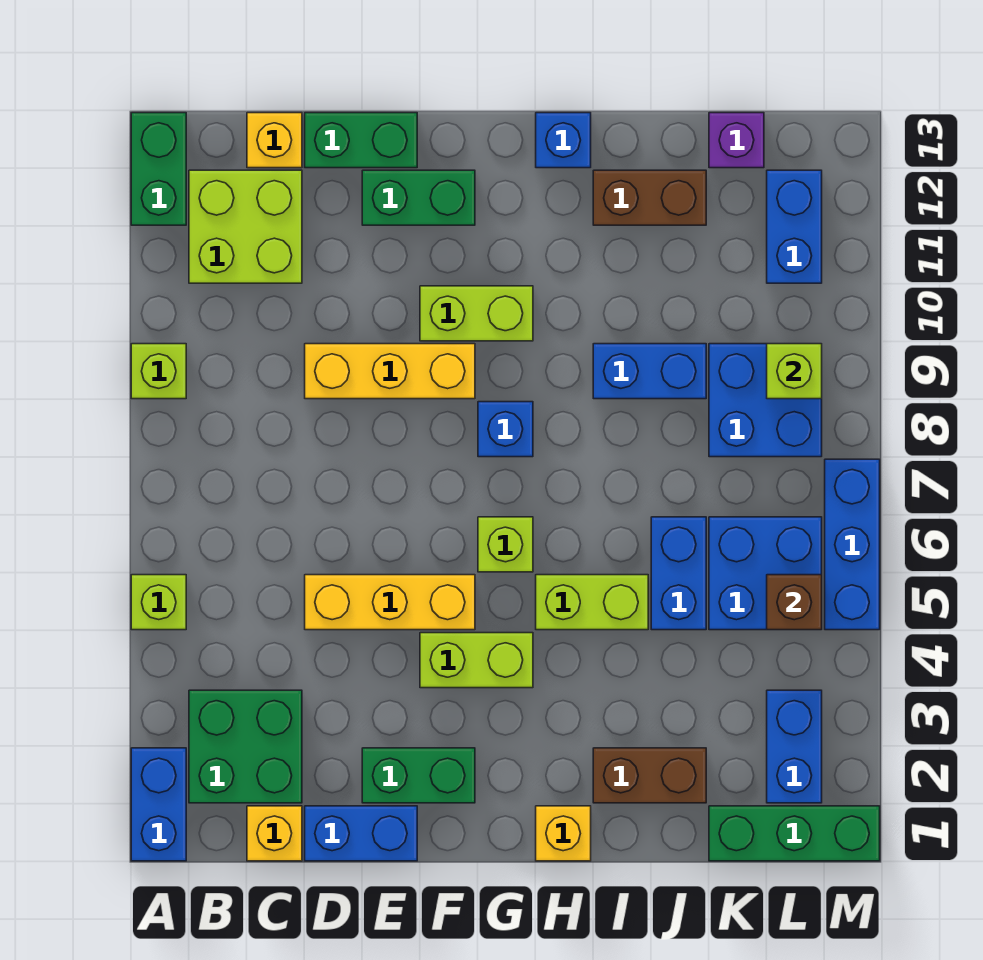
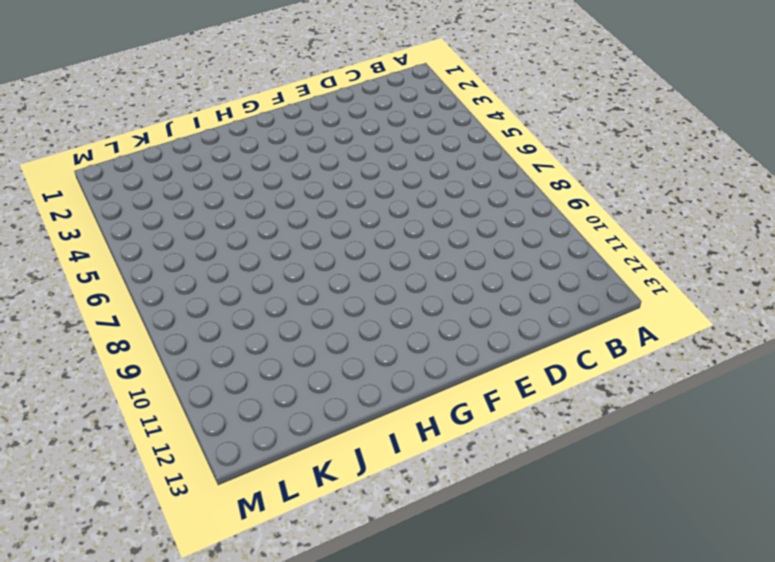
none -> blue 1x2 brick [131,748,186,861]
none -> lime 1x1 brick [131,575,186,630]
none -> lime 1x1 brick [131,344,186,399]
none -> green 1x2 brick [131,113,186,225]

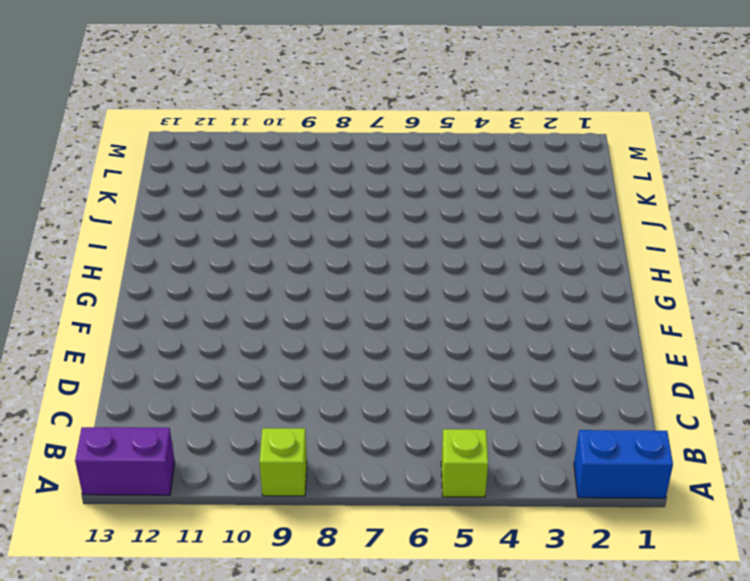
purple 1x2 brick [75,427,175,495] -> green 1x2 brick [131,113,186,225]
none -> green 2x2 brick [189,690,302,803]
none -> lime 2x2 brick [189,170,302,283]
none -> yellow 1x1 brick [247,806,302,861]
none -> yellow 1x1 brick [247,113,302,168]

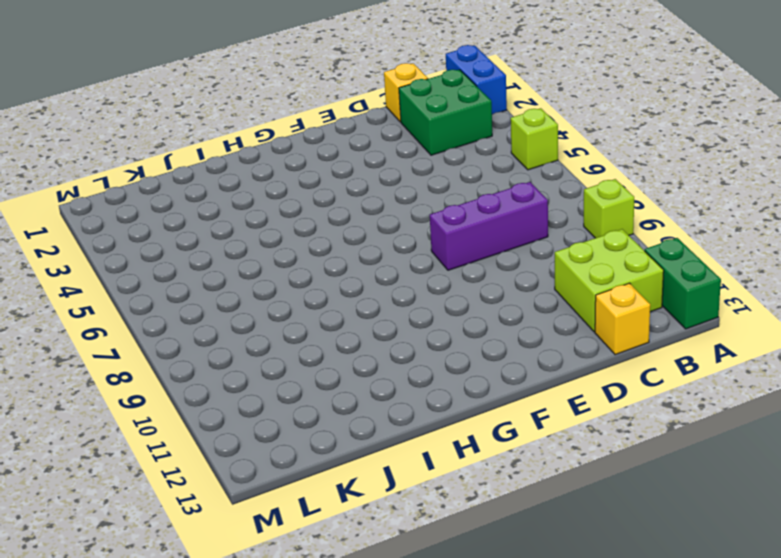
purple 1x3 brick [430,182,548,270] -> none
none -> blue 1x2 brick [305,806,417,861]
none -> yellow 1x3 brick [305,575,475,630]
none -> yellow 1x3 brick [305,344,475,399]
none -> green 1x2 brick [305,113,417,168]

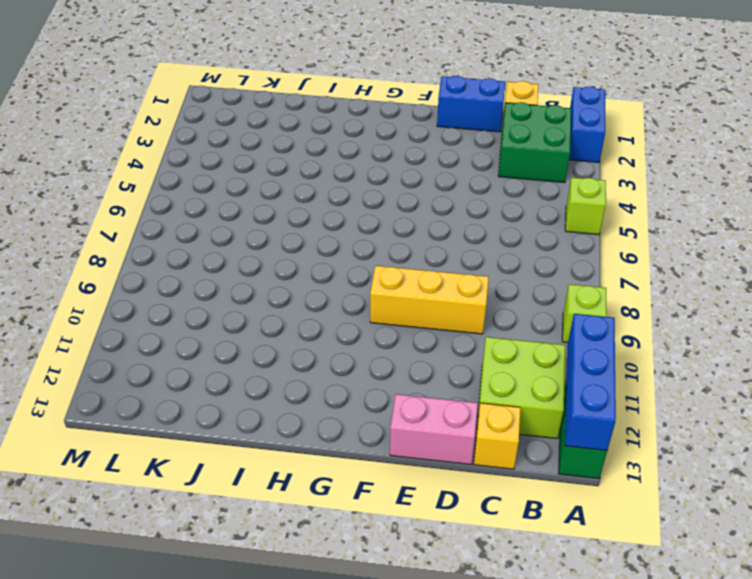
blue 1x3 brick [565,314,616,450] -> blue 1x3 brick moved to [825,459,880,630]
pink 1x2 brick [390,394,478,465] -> green 1x2 brick [305,113,417,168]
none -> yellow 1x3 brick [305,575,475,630]
none -> green 1x2 brick [362,748,475,803]
none -> green 1x2 brick [362,170,475,225]
none -> lime 1x2 brick [420,633,533,688]

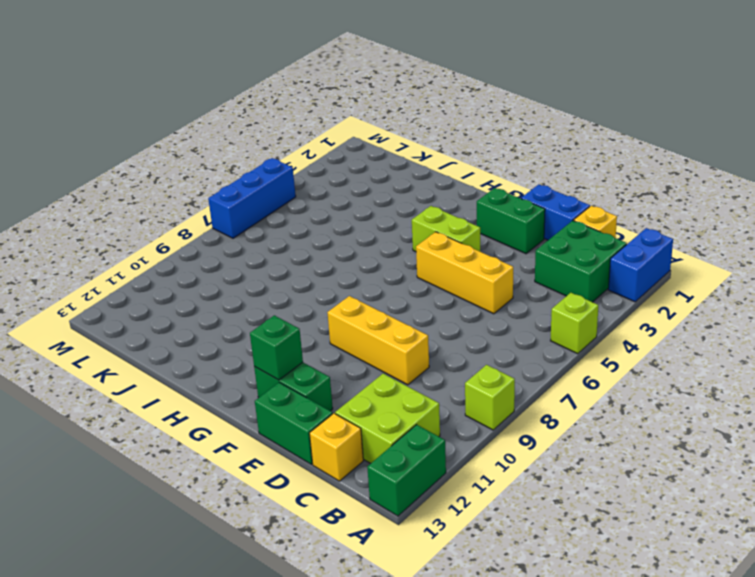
green 1x1 brick [250,315,303,380] -> none
none -> lime 1x2 brick [420,286,533,341]
none -> lime 1x1 brick [478,517,533,572]
none -> blue 1x1 brick [478,402,533,457]
none -> yellow 1x1 brick [536,806,591,861]

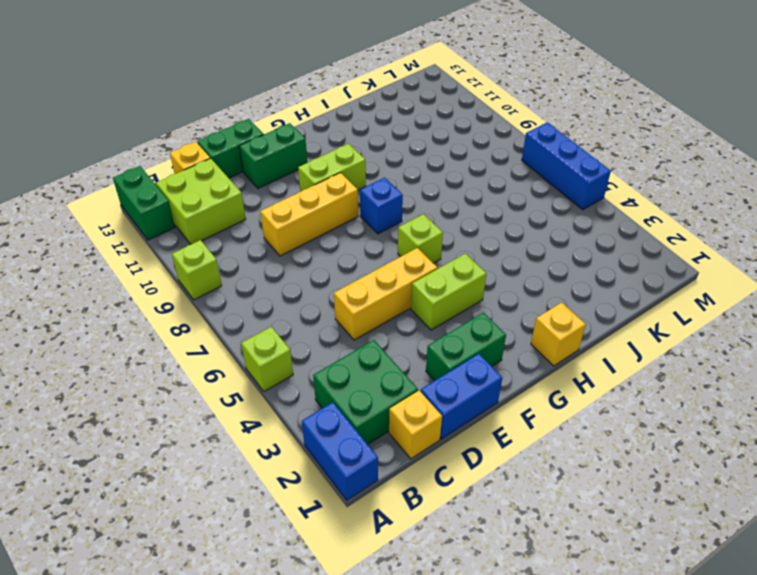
none -> lime 1x2 brick [536,575,648,630]
none -> blue 1x1 brick [536,113,591,168]
none -> brown 1x2 brick [593,748,706,803]
none -> blue 1x2 brick [593,344,706,399]

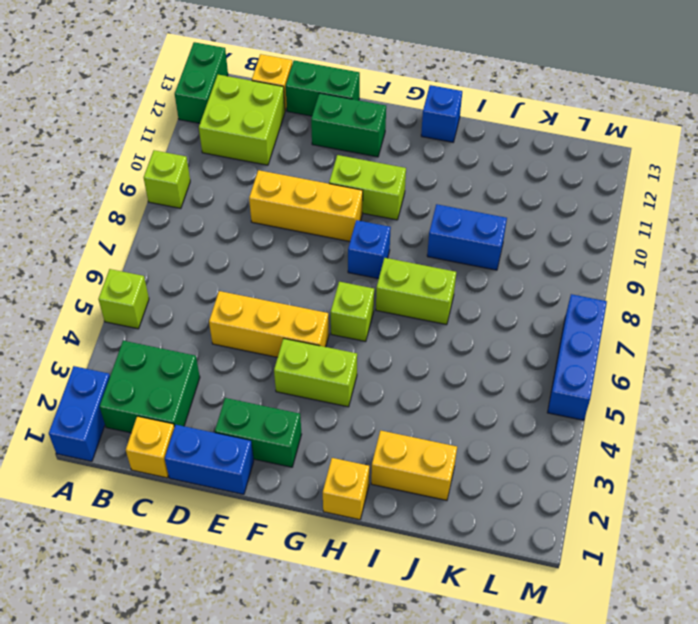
lime 1x2 brick [376,258,456,325] -> lime 1x2 brick moved to [536,575,648,630]
yellow 1x2 brick [371,431,457,500] -> brown 1x2 brick [593,748,706,803]
none -> brown 1x2 brick [593,170,706,225]
none -> blue 1x2 brick [651,517,706,630]
none -> green 1x3 brick [709,806,880,861]
none -> blue 2x2 brick [709,517,822,630]

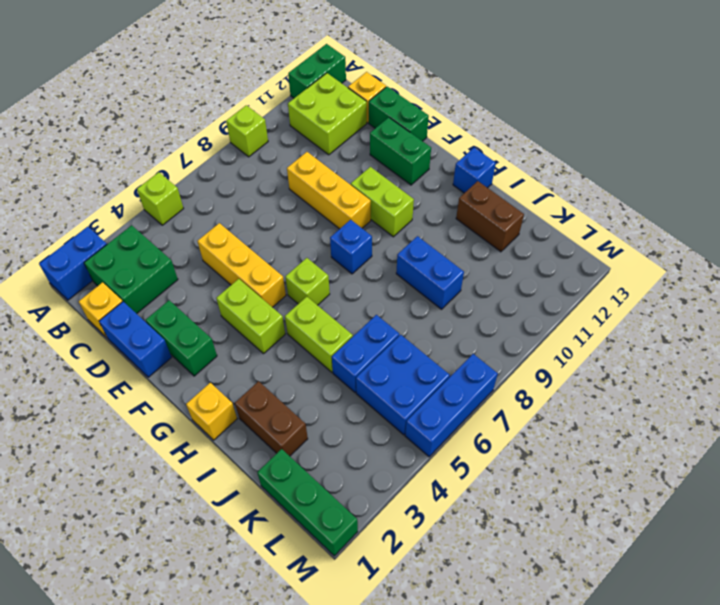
none -> blue 2x2 brick [709,344,822,457]
none -> purple 1x1 brick [709,113,764,168]
none -> blue 1x2 brick [767,690,822,803]
none -> blue 1x2 brick [767,170,822,283]

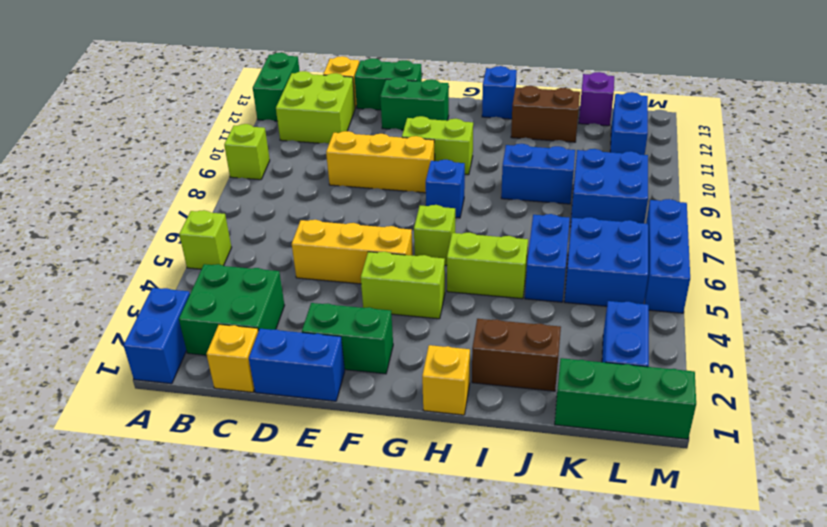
none -> brown 1x1 brick [767,575,822,630]
none -> lime 1x1 brick [767,344,822,399]

